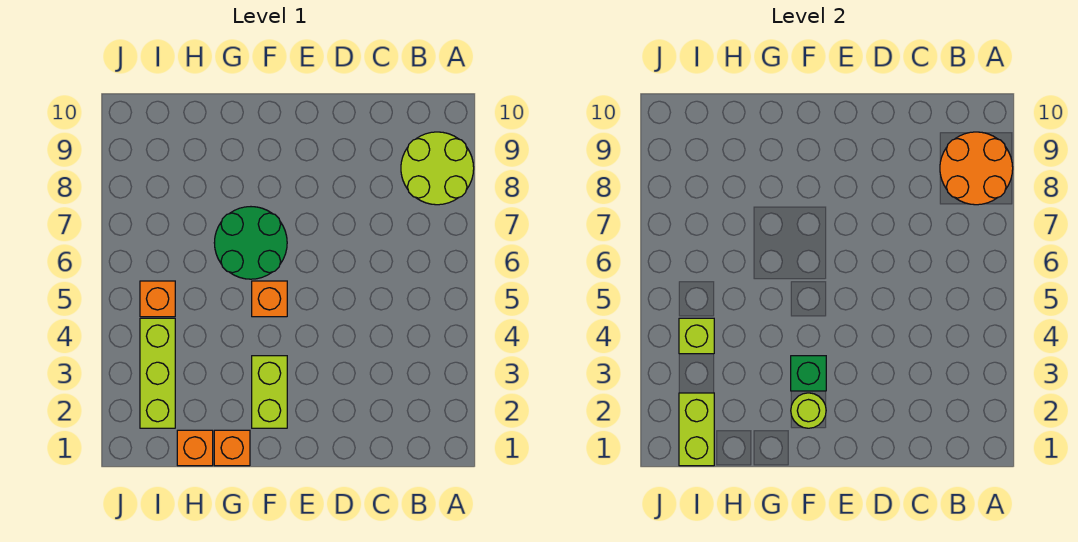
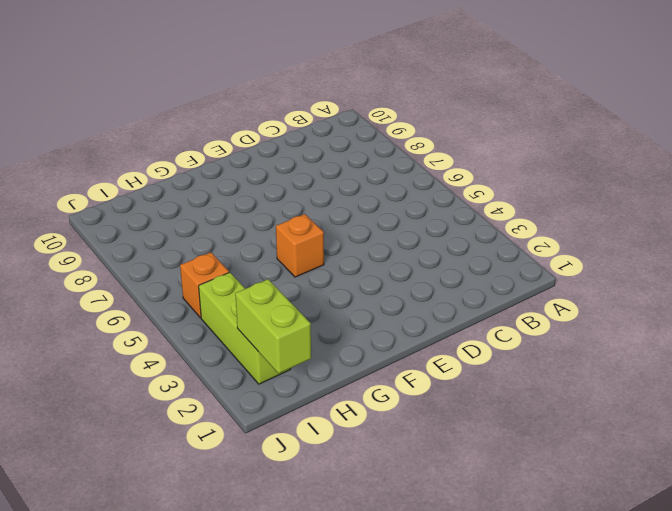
none -> lime 2x2 round brick [401,132,474,205]
none -> lime 1x2 brick [252,356,287,428]
none -> green 2x2 round brick [214,207,287,279]

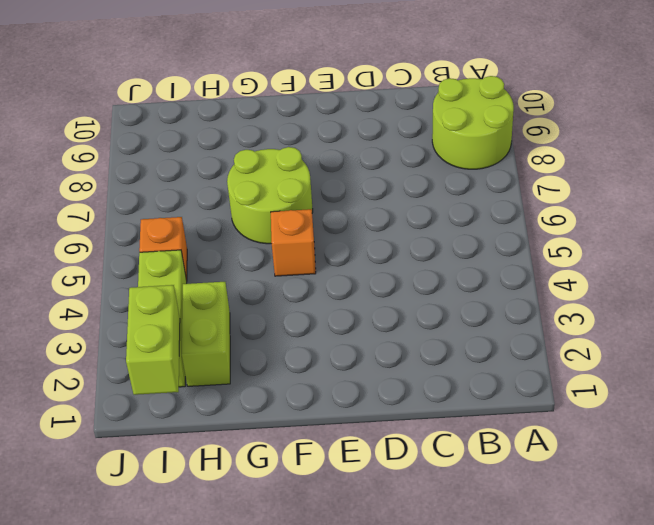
lime 2x2 round brick [227,147,313,244] -> green 2x2 round brick [214,207,287,279]
lime 1x2 brick [182,282,230,386] -> lime 1x2 brick moved to [252,356,287,428]
none -> orange 1x1 brick [214,430,250,466]
none -> orange 1x1 brick [177,430,213,466]
none -> orange 2x2 round brick [940,132,1013,205]

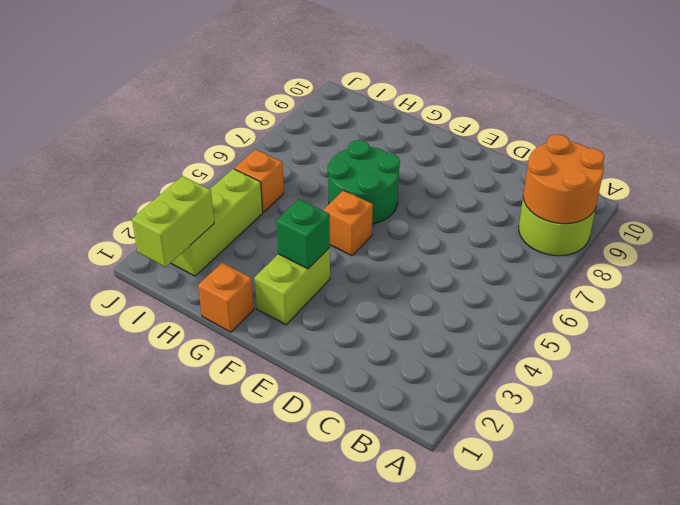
none -> orange 1x1 brick [177,430,213,466]
none -> lime 1x1 round brick [791,393,826,428]
none -> lime 1x1 brick [679,318,714,354]

